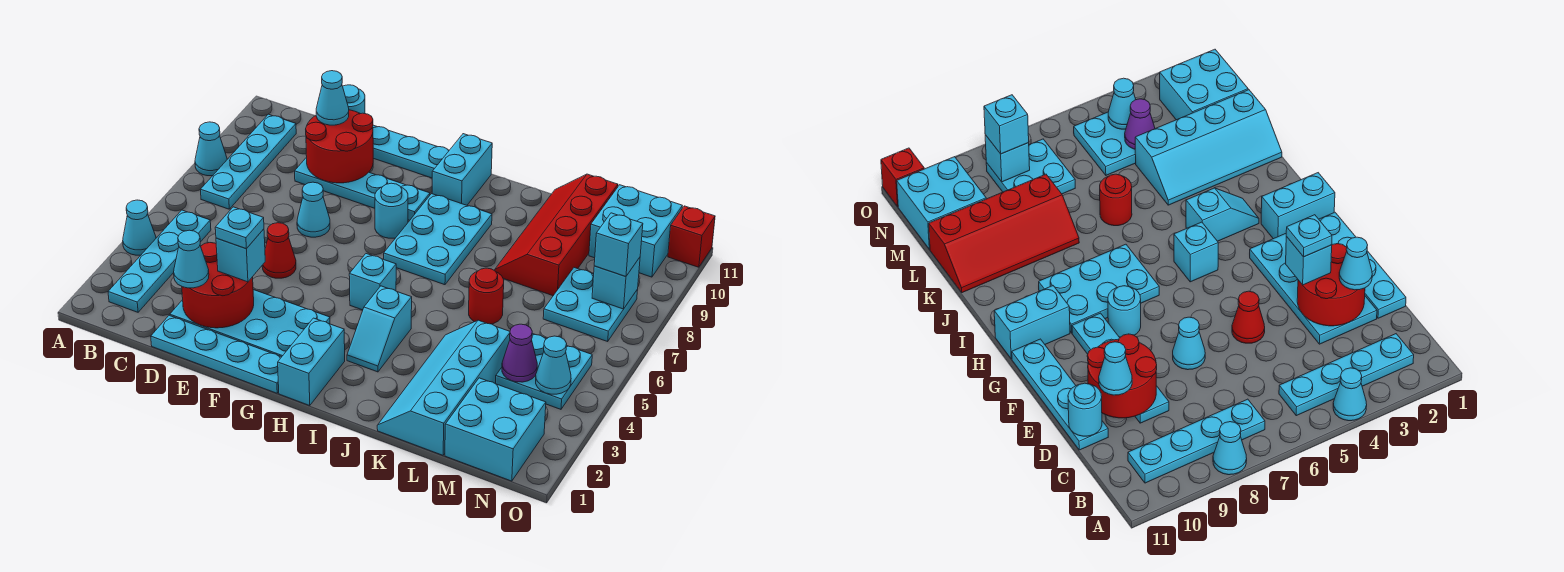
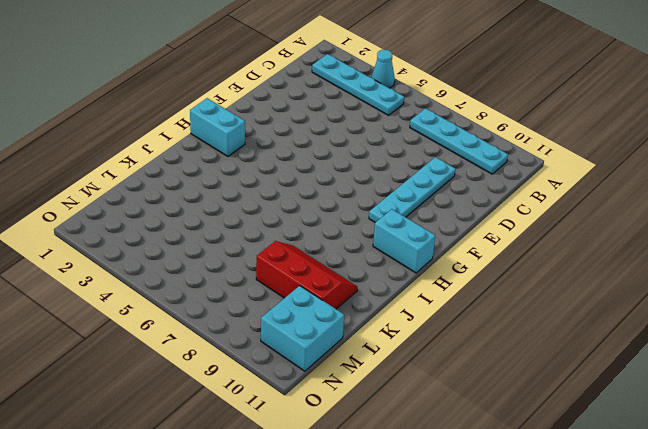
red 2x3 slope [256,241,358,309] -> red 2x4 slope [495,174,618,296]
none -> cyan 1x1 cone [195,122,227,176]
none -> cyan 1x4 plate [151,315,281,393]
none -> cyan 2x4 plate [170,290,330,357]
none -> cyan 1x4 plate [373,125,449,178]

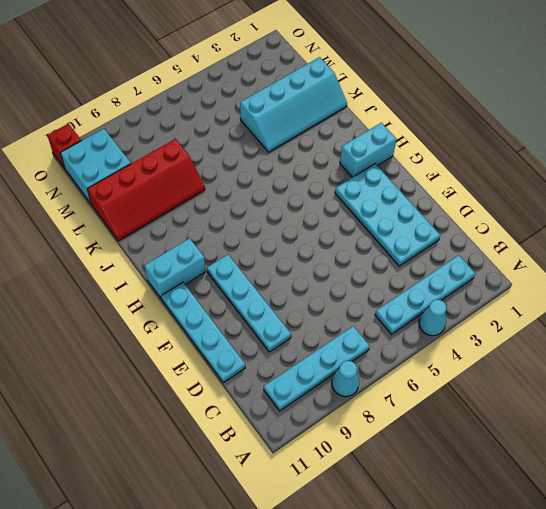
none -> cyan 1x4 plate [151,315,281,393]
none -> red 1x1 cone [262,223,296,278]
none -> cyan 1x1 cone [297,182,330,237]
none -> cyan 1x1 round brick [375,183,408,238]

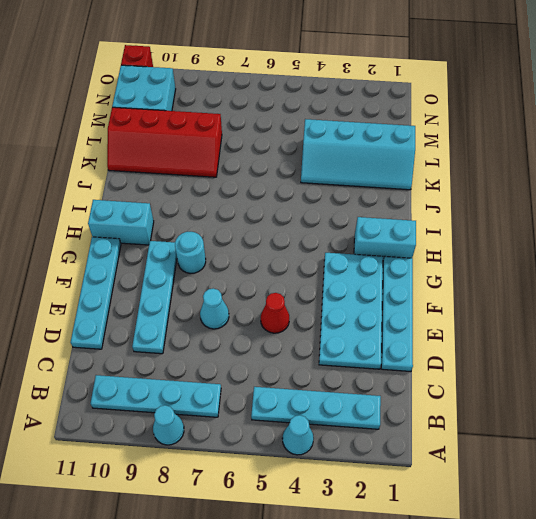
none -> cyan 1x1 brick [349,254,396,310]
none -> cyan 2x3 plate [384,194,492,285]
none -> cyan 1x2 slope [347,286,412,372]
none -> red 1x1 round brick [469,268,504,324]

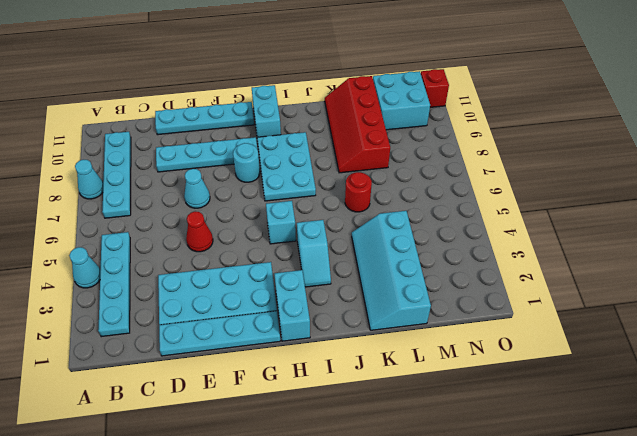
none -> cyan 2x2 brick [445,378,546,481]
none -> cyan 2x2 plate [496,334,592,409]
none -> cyan 2x2 plate [543,268,638,341]
none -> red 2x2 round brick [182,243,254,328]

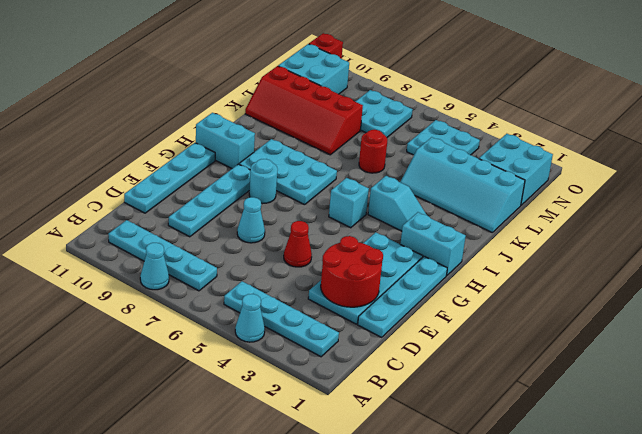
none -> red 2x2 round brick [306,110,373,183]
none -> cyan 1x1 round brick [343,85,365,114]
none -> purple 1x1 cone [502,324,537,382]
none -> cyan 1x1 cone [536,336,571,394]

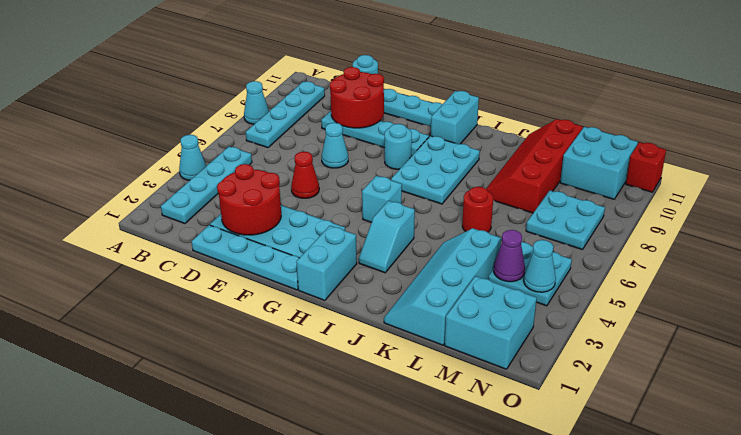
none -> cyan 1x1 brick [592,258,640,309]
none -> cyan 1x1 cone [174,230,209,288]
none -> cyan 1x1 cone [316,71,349,125]
none -> cyan 1x1 brick [216,229,265,282]

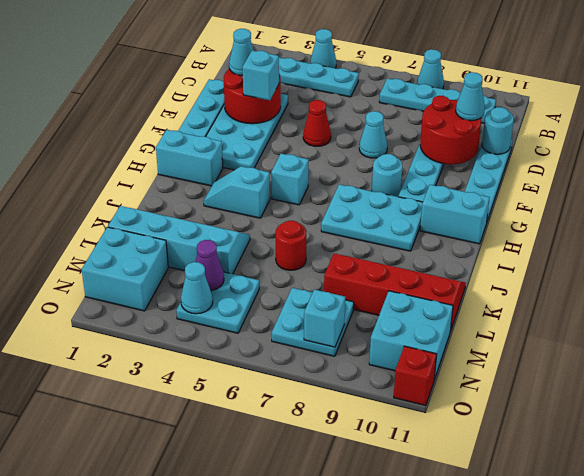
none -> cyan 1x1 brick [594,213,643,277]
none -> cyan 1x1 plate [215,207,264,249]

